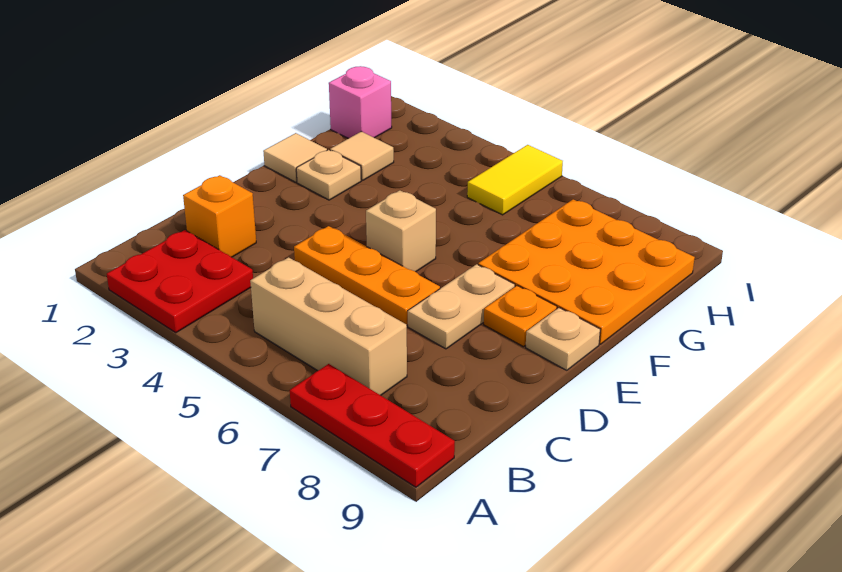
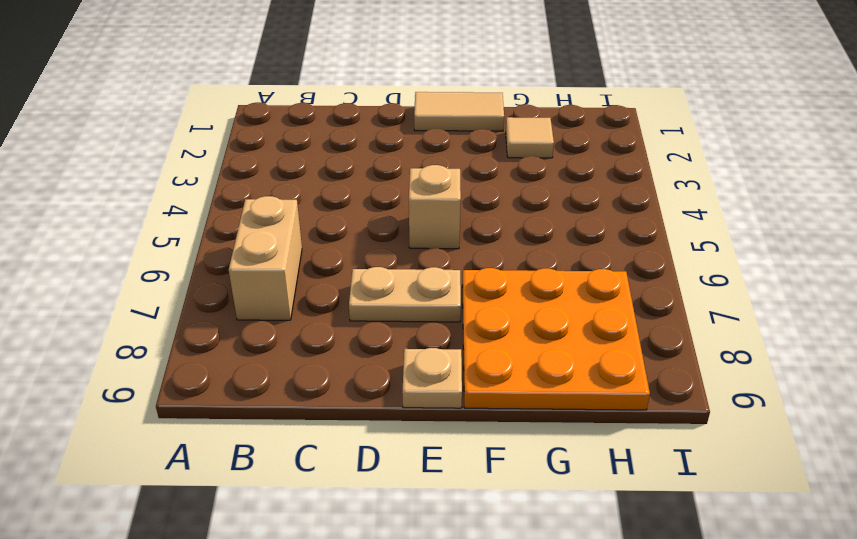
tan 1x2 brick [229,196,302,320] -> tan 1x3 brick [250,257,407,395]
tan 1x2 tile [414,92,504,131] -> tan 1x1 tile [263,133,327,182]
none -> red 2x2 plate [107,230,253,333]
none -> red 1x3 plate [290,364,455,487]
none -> orange 1x1 brick [183,175,256,257]

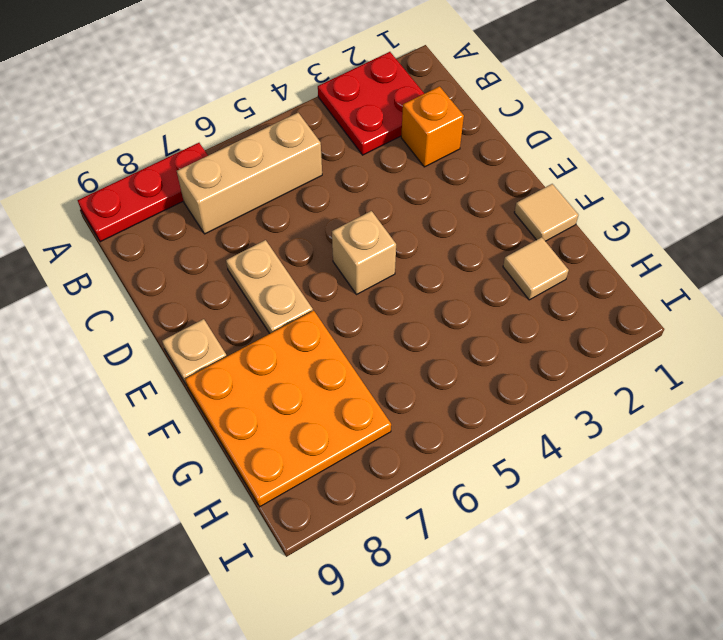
none -> orange 1x3 plate [294,226,440,325]
none -> orange 1x1 plate [484,286,557,347]
none -> tan 1x1 plate [296,150,361,200]

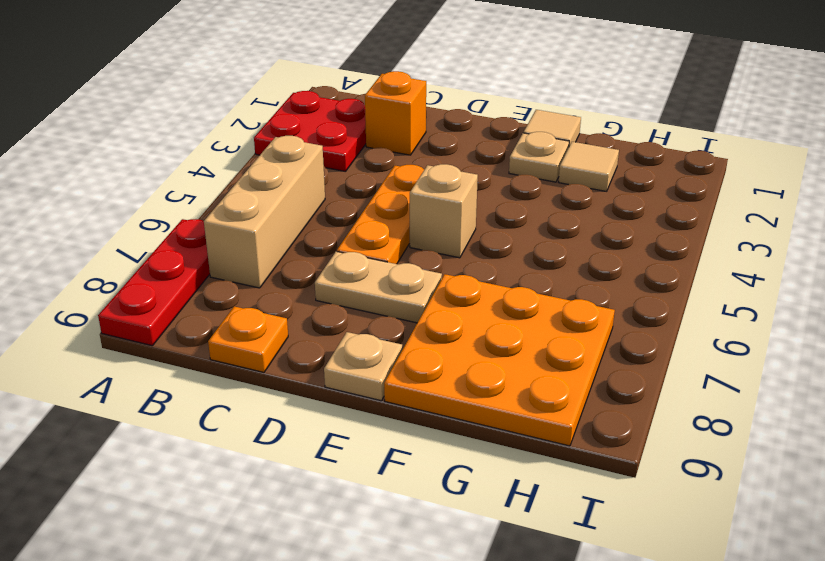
orange 1x1 plate [208,306,288,372] -> orange 1x1 plate moved to [484,286,557,347]
none -> pink 1x1 brick [329,66,392,138]
none -> yellow 1x2 tile [467,145,563,215]

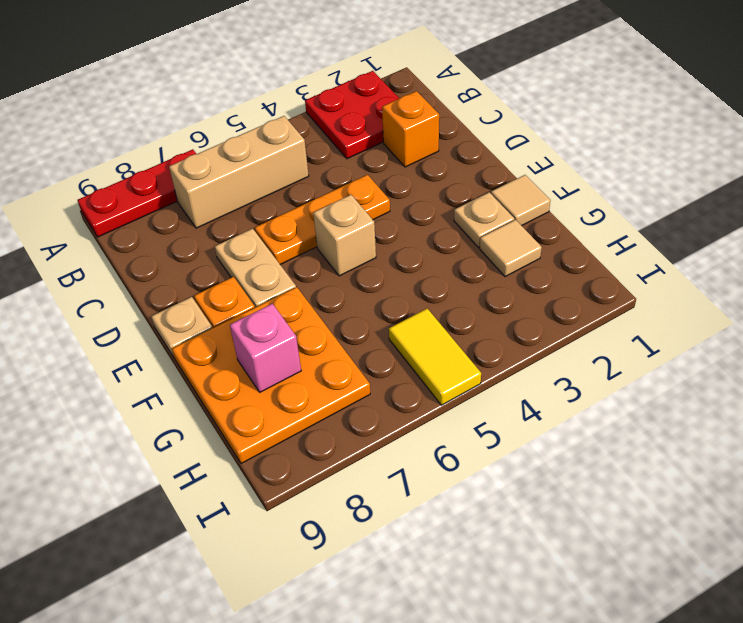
pink 1x1 brick [230,304,301,392] -> pink 1x1 brick moved to [329,66,392,138]

